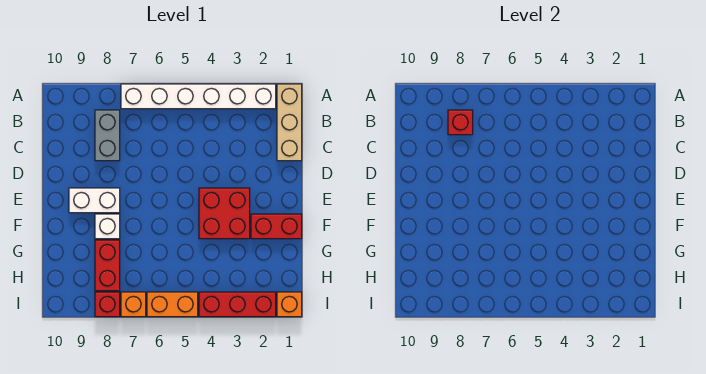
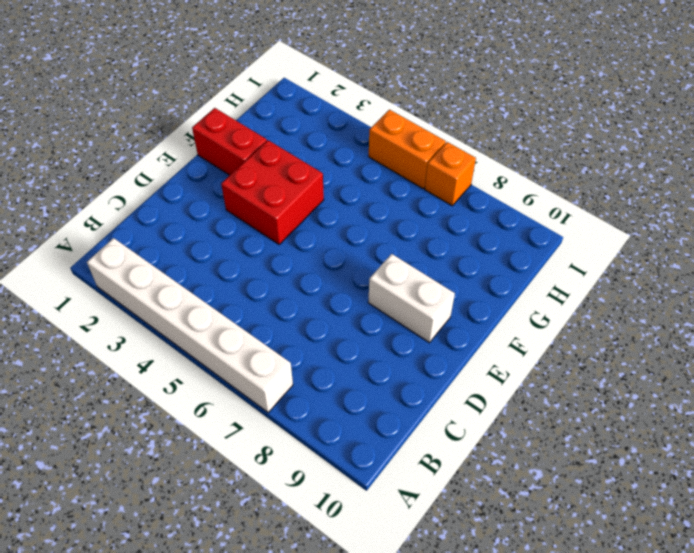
none -> tan 1x3 brick [277,84,302,161]
none -> grey 1x2 brick [95,110,120,161]
none -> white 1x1 brick [95,214,120,239]

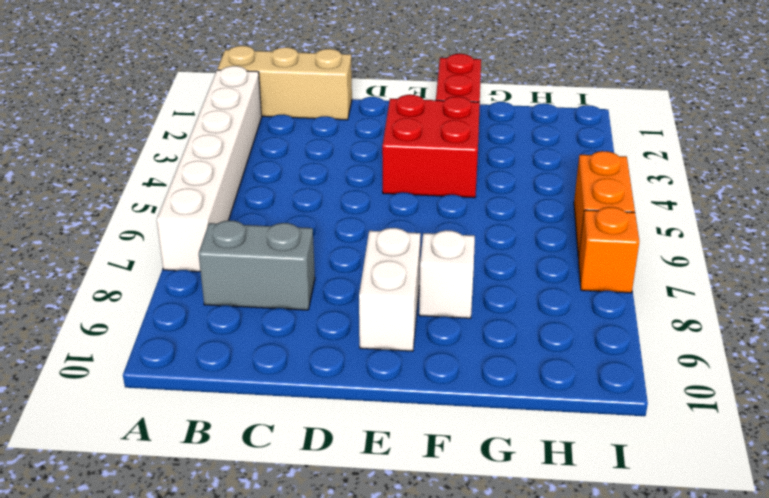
none -> red 1x2 brick [95,240,120,291]
none -> orange 1x1 brick [277,292,302,317]
none -> red 1x3 brick [199,292,276,317]

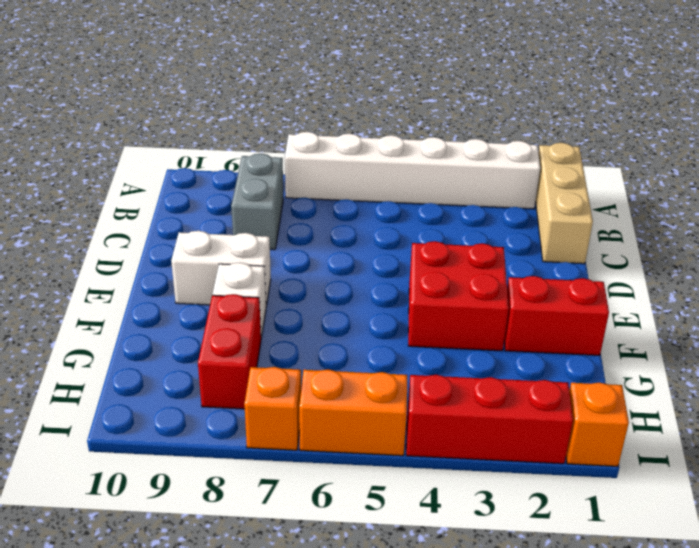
none -> red 1x1 brick [95,292,120,317]
none -> red 1x1 brick [448,110,473,135]

